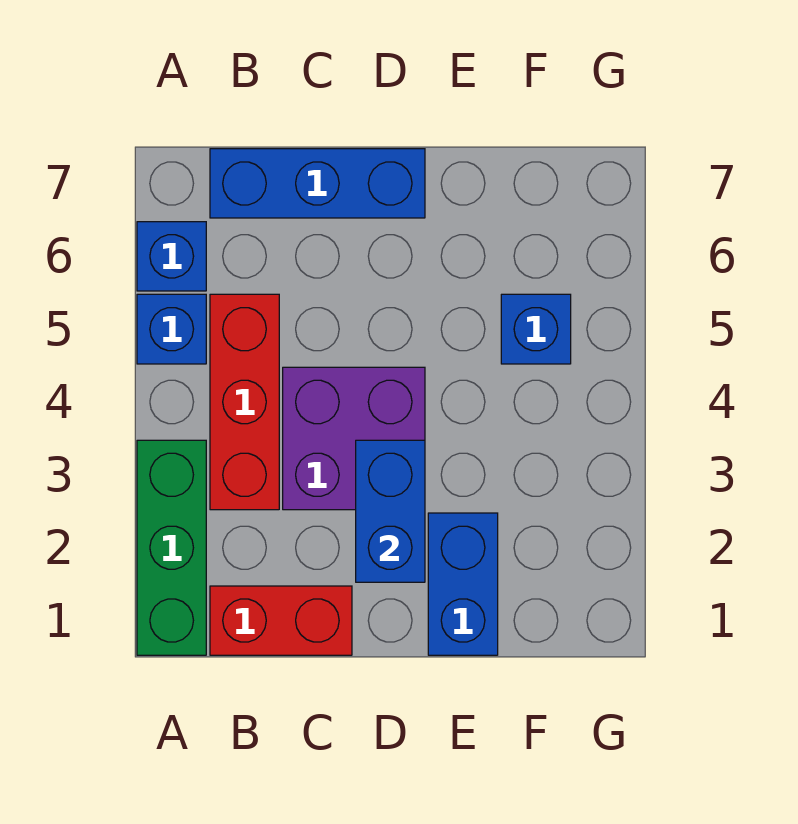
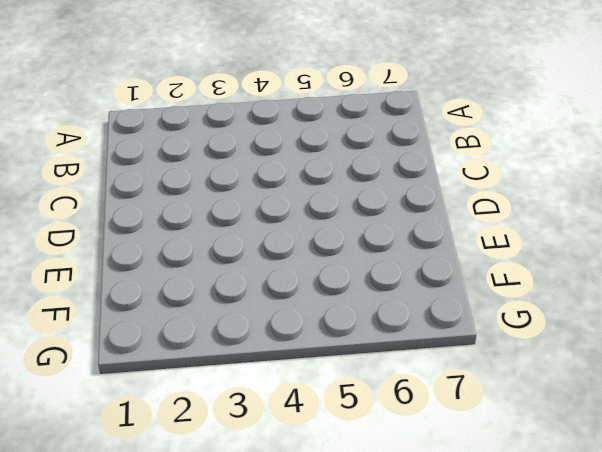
none -> green 1x3 brick [137,440,206,655]
none -> blue 1x1 brick [137,294,206,364]

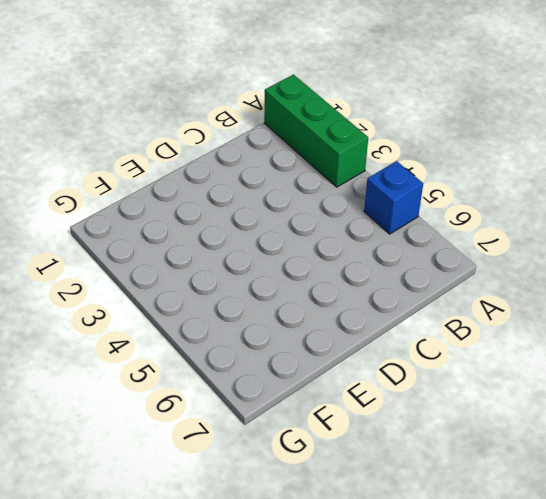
none -> blue 1x1 brick [137,222,206,291]
none -> red 1x2 brick [210,586,352,655]

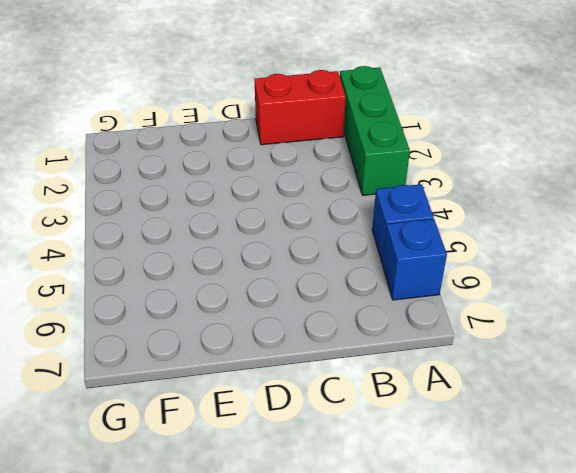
none -> red 1x3 brick [210,294,279,510]
none -> blue 1x3 brick [210,149,425,218]

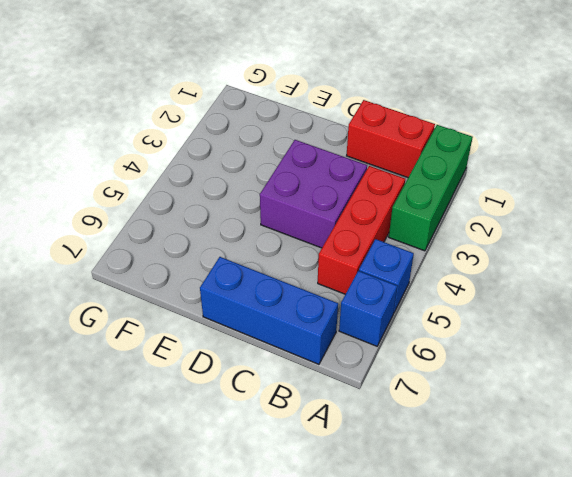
none -> blue 1x2 brick [428,513,498,655]
none -> blue 1x1 brick [501,294,571,364]

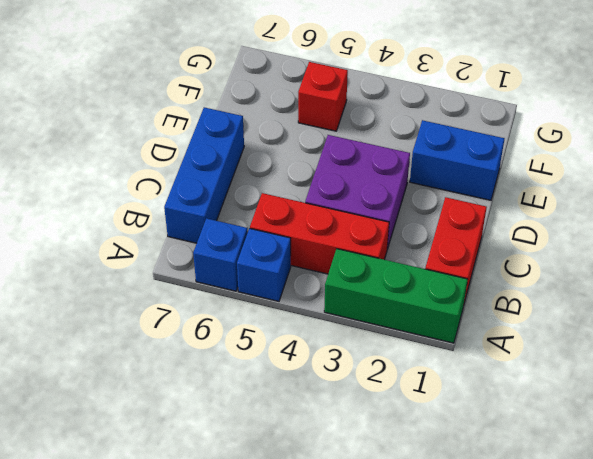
red 1x1 brick [298,62,348,131] -> blue 1x1 brick [501,294,571,364]
none -> blue 1x2 brick [356,440,425,582]

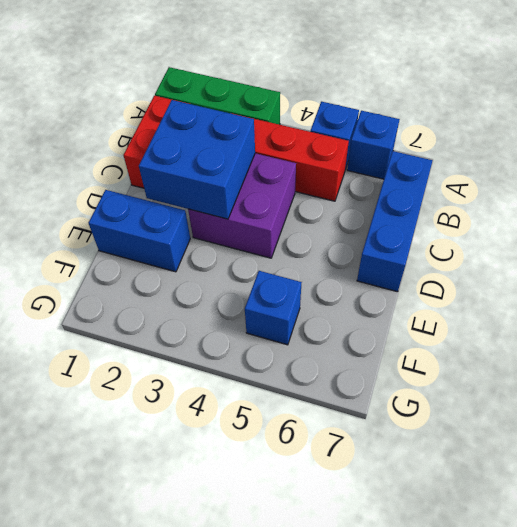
blue 2x2 brick [139,100,255,219] -> blue 1x2 brick [356,440,425,582]

